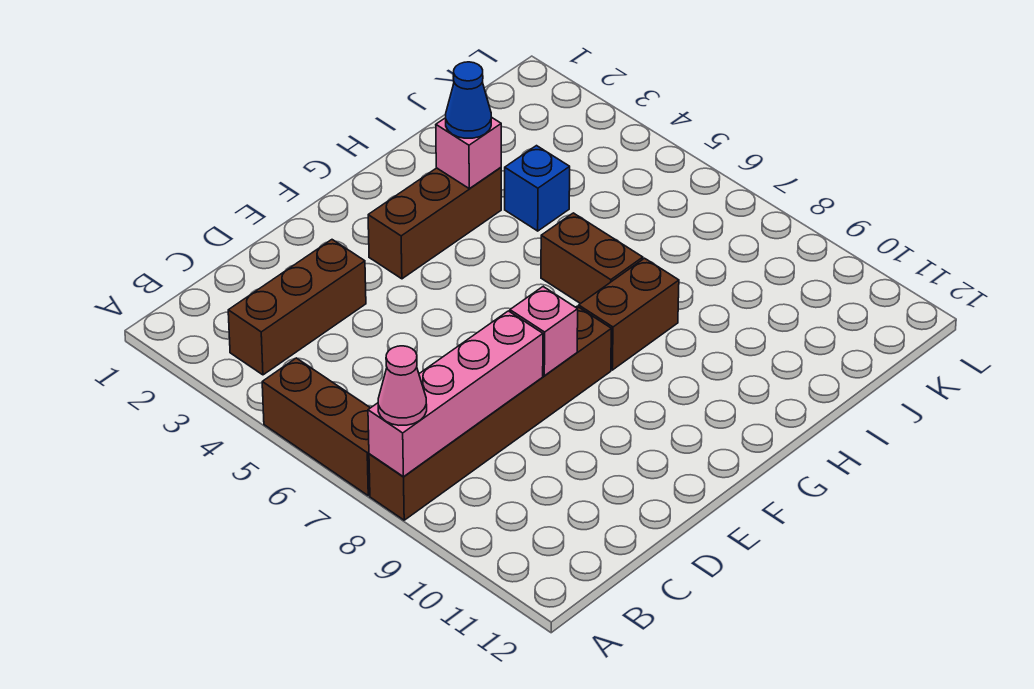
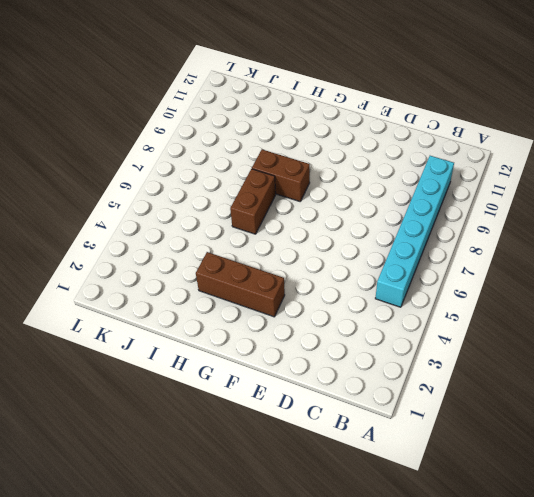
cyan 1x6 brick [375,156,454,307] -> brown 1x6 brick [369,306,611,520]
none -> brown 1x3 brick [262,358,370,496]
none -> brown 1x3 brick [228,240,366,375]
none -> blue 1x1 brick [505,146,570,231]

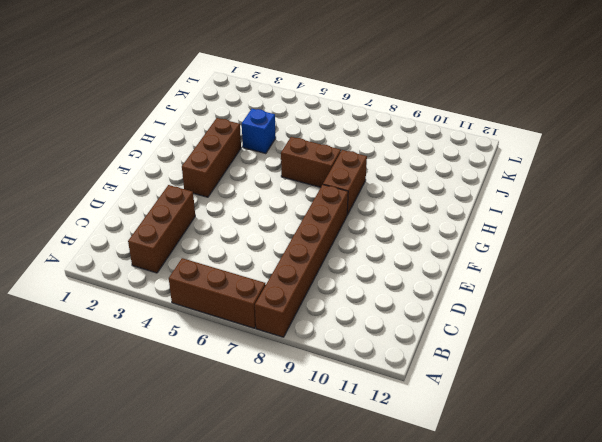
none -> pink 1x4 brick [368,311,543,477]
none -> pink 1x1 brick [510,287,578,376]
none -> pink 1x1 brick [436,117,501,189]

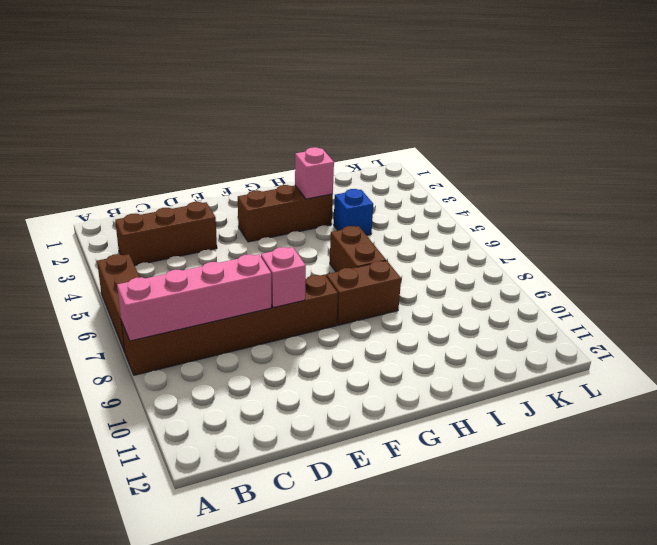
none -> pink 1x1 cone [378,346,427,425]
none -> blue 1x1 cone [446,62,491,138]

